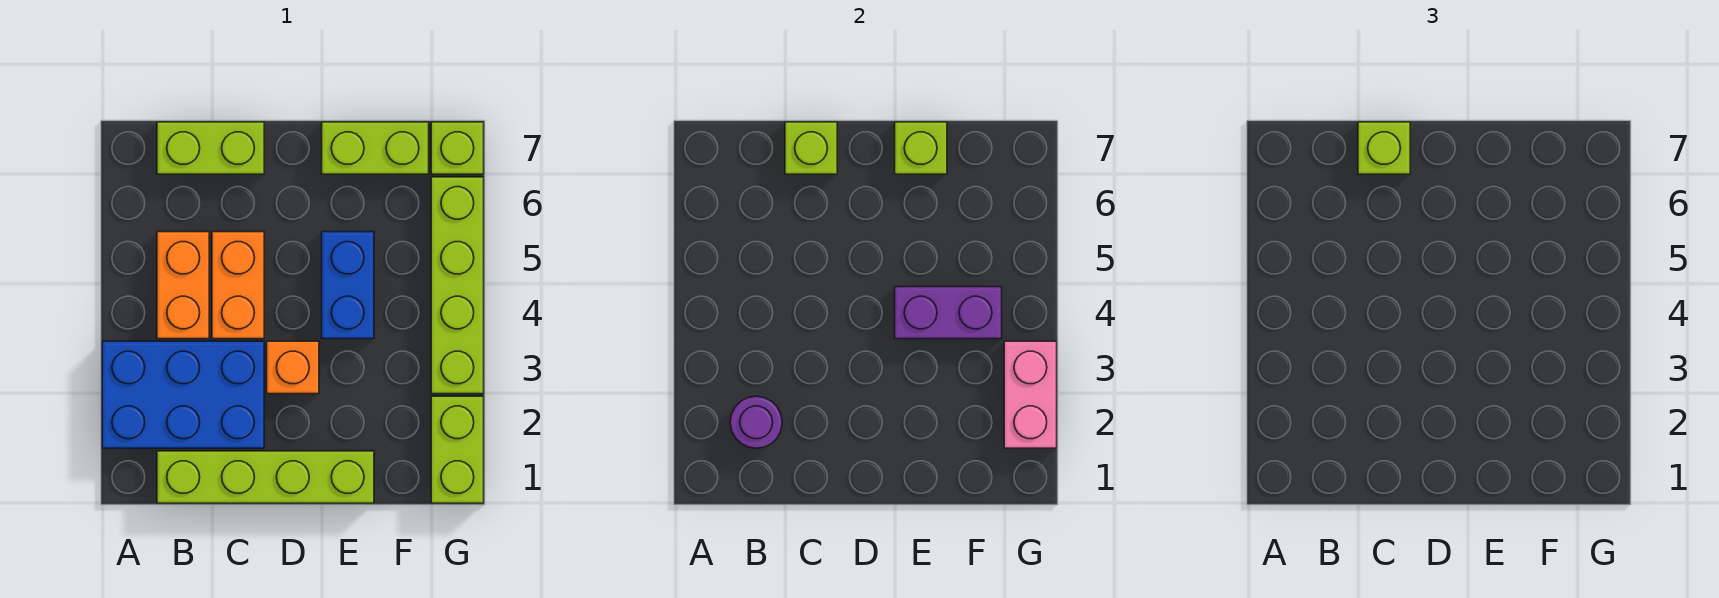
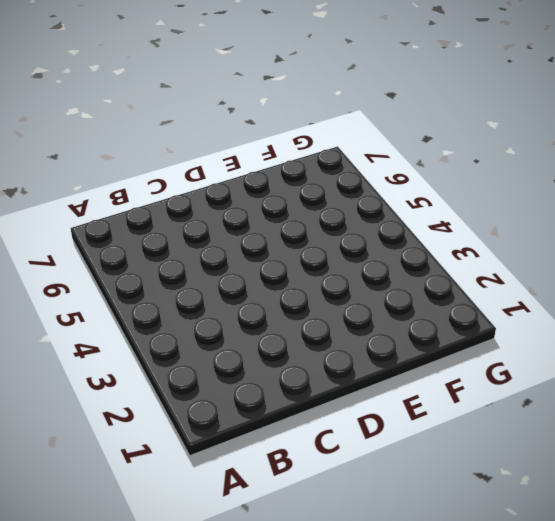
none -> blue 2x3 brick [102,341,264,448]
none -> lime 1x4 brick [157,451,374,503]
none -> orange 1x2 brick [157,232,209,339]

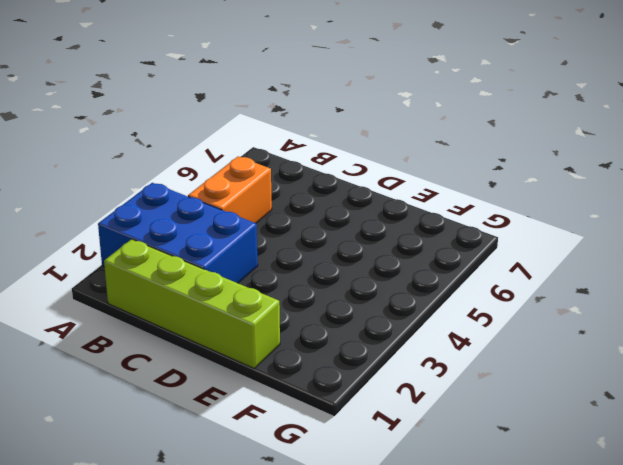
none -> lime 1x2 brick [157,122,264,174]
none -> orange 1x2 brick [212,232,264,339]
none -> orange 1x1 brick [267,341,319,394]

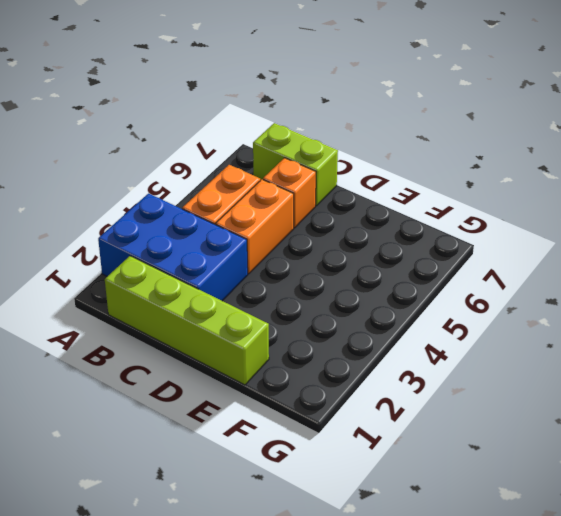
orange 1x1 brick [263,158,316,228] -> orange 1x1 brick moved to [267,341,319,394]
none -> blue 1x2 brick [322,232,374,339]
none -> lime 1x2 brick [322,122,429,174]
none -> lime 1x2 brick [431,396,484,503]

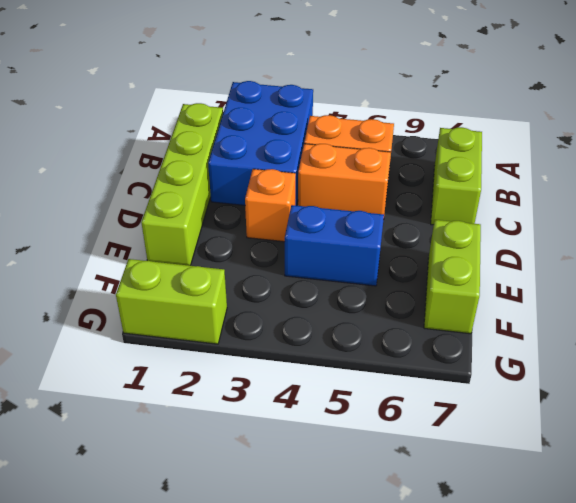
none -> lime 1x4 brick [431,177,484,394]
none -> lime 1x1 brick [431,122,484,174]
none -> purple 1x1 round brick [730,396,782,448]

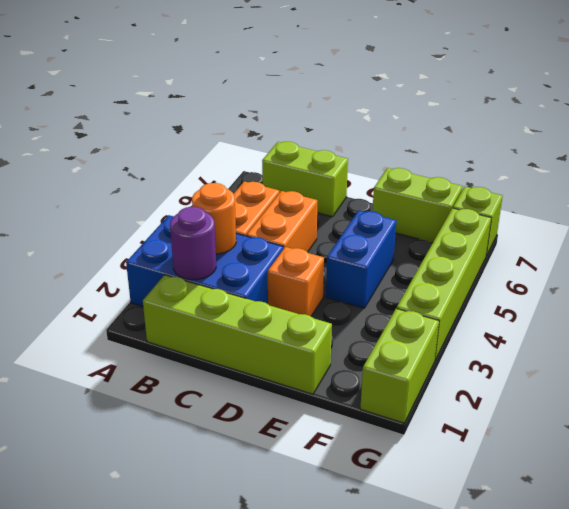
orange 1x1 round brick [192,183,236,254] -> none
none -> lime 1x1 brick [785,122,837,174]
none -> purple 1x2 brick [895,287,1002,339]
none -> lime 1x1 brick [895,122,947,174]

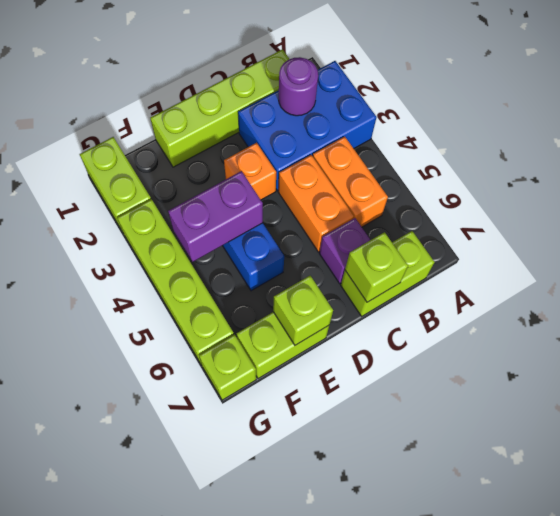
purple 1x1 brick [319,218,370,284] -> none
none -> pink 1x2 brick [1004,341,1057,448]
none -> lime 1x1 brick [1358,122,1410,174]

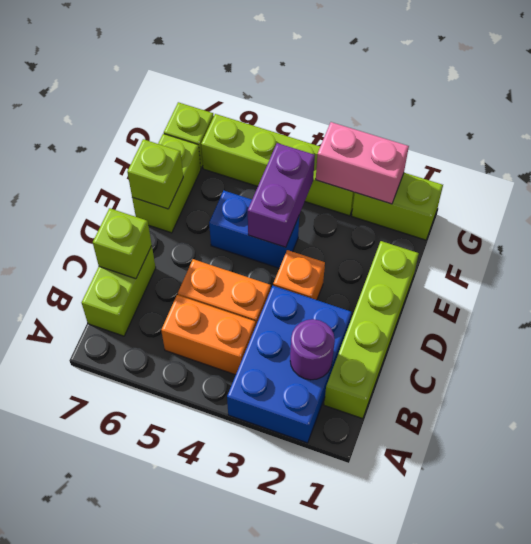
none -> lime 1x1 brick [1358,122,1410,174]

